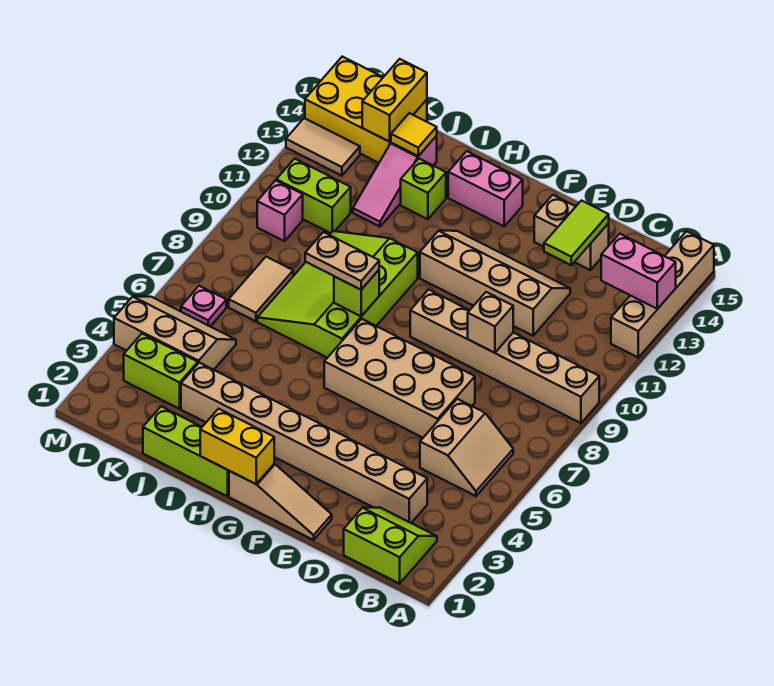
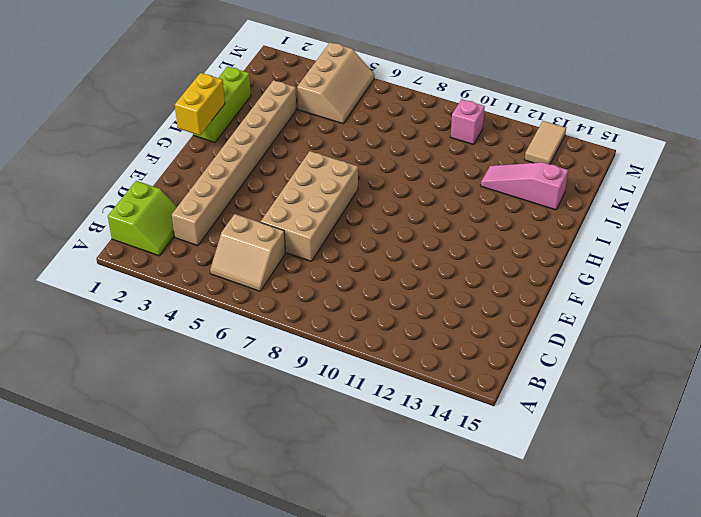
none -> tan 1x6 brick [410,290,599,423]
none -> tan 1x4 brick [611,231,714,357]
none -> tan 2x4 slope [420,231,570,336]
none -> tan 1x2 brick [534,195,609,270]

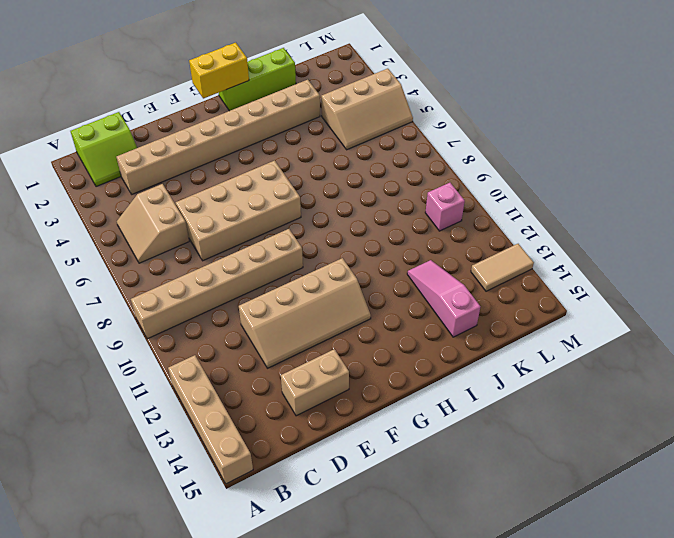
none -> tan 1x3 slope [229,464,332,540]
none -> pink 1x2 brick [448,151,523,226]
none -> lime 3x4 slope [257,231,418,358]
none -> lime 1x1 brick [401,159,446,219]

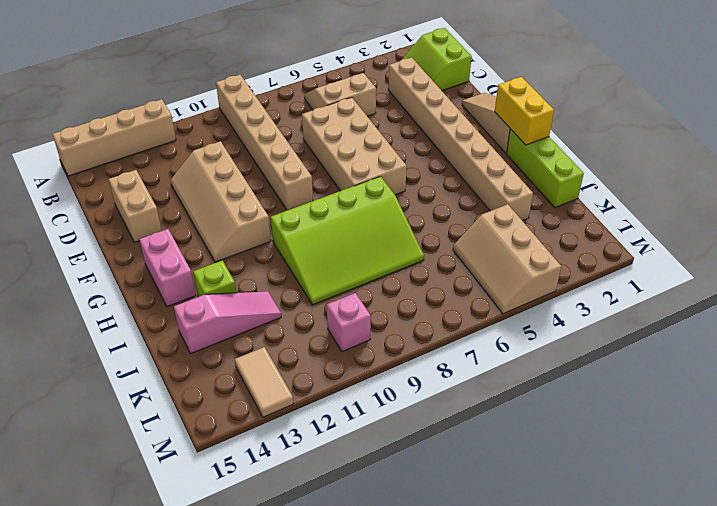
none -> lime 1x2 brick [124,334,198,409]
none -> tan 1x2 tile [229,257,293,321]
none -> lime 1x2 brick [276,159,351,233]
none -> yellow 2x3 brick [305,57,427,163]

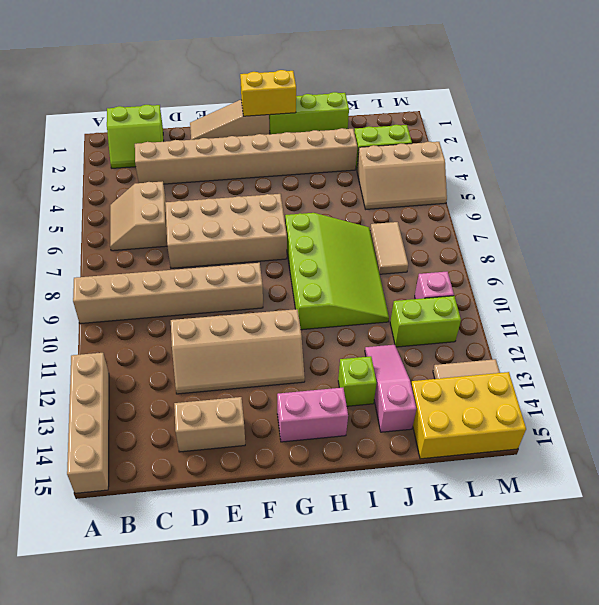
none -> pink 1x1 plate [181,286,226,326]
none -> pink 1x2 brick [601,234,676,309]
none -> tan 1x1 brick [468,292,513,353]
none -> lime 1x2 tile [544,201,609,265]

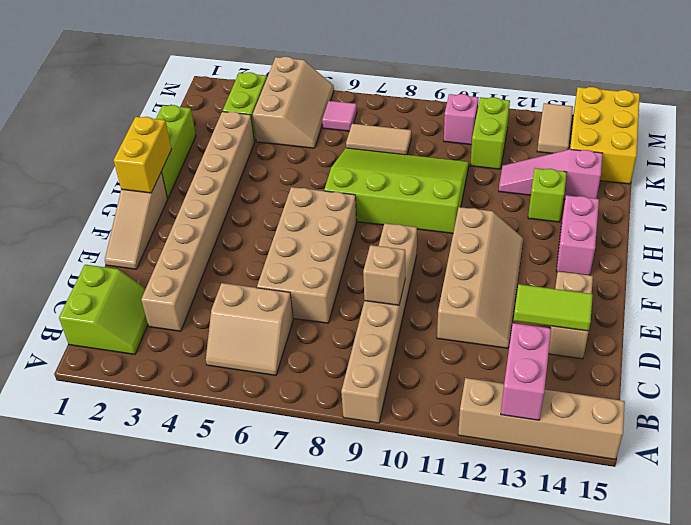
pink 1x1 tile [322,101,357,131] -> pink 1x1 plate [181,286,226,326]
none -> lime 1x1 brick [334,270,379,316]
none -> yellow 1x1 tile [391,113,437,156]
none -> yellow 1x2 brick [362,59,427,142]
none -> tan 1x2 plate [305,232,379,290]

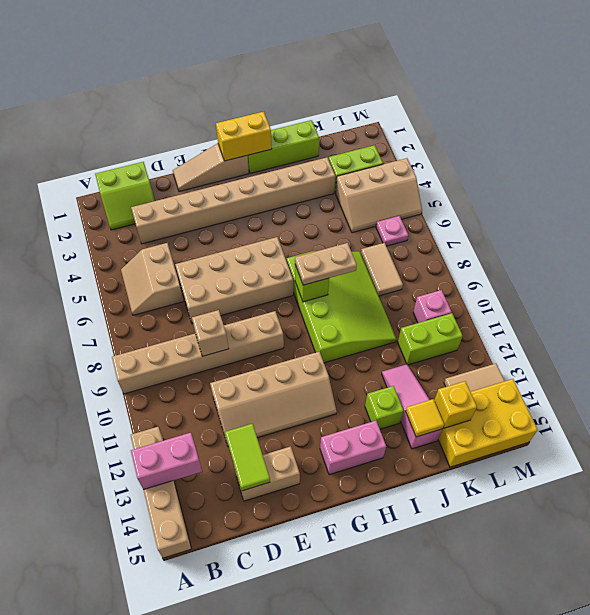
yellow 1x1 brick [434,381,477,428] -> yellow 1x2 brick [362,59,427,142]

